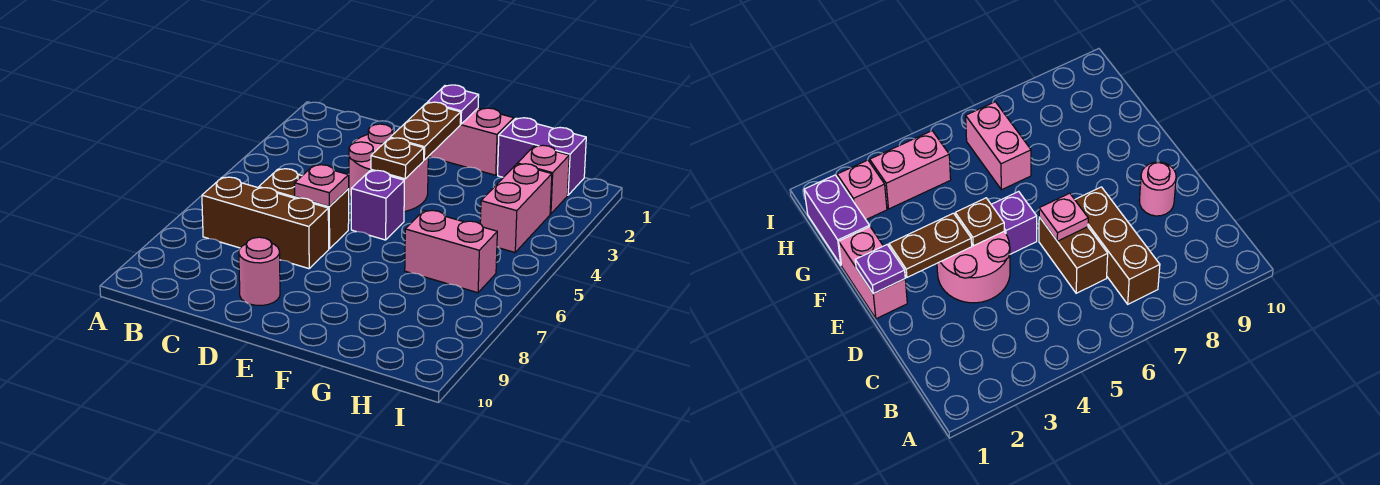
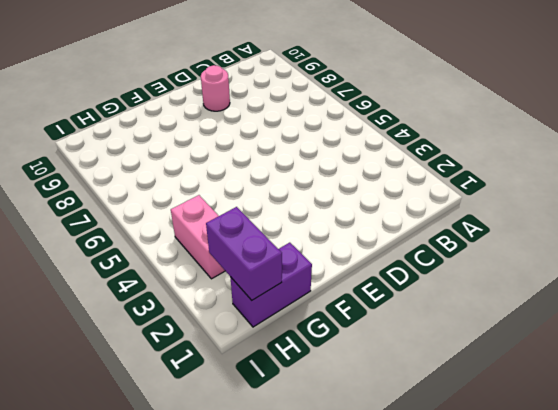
purple 1x2 brick [206,207,282,300] -> none
none -> brown 1x3 brick [202,177,329,269]
none -> brown 1x2 brick [259,169,349,249]
none -> pink 2x2 round brick [349,124,428,212]

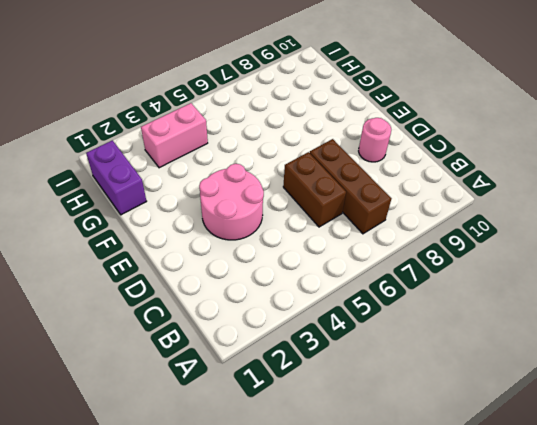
none -> pink 1x2 brick [428,108,514,175]
none -> purple 1x1 brick [351,170,404,240]
none -> pink 1x2 brick [405,210,497,293]

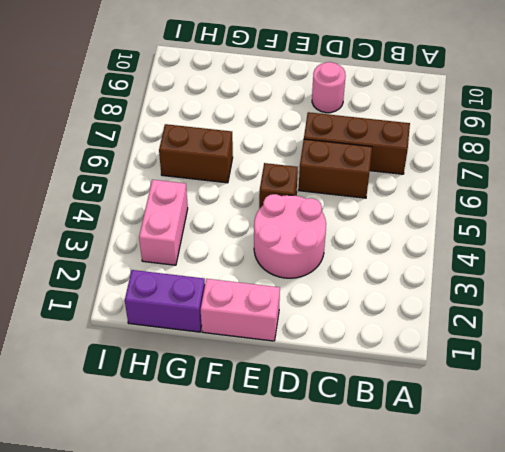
brown 1x1 brick [259,163,298,209] -> purple 1x1 brick [351,170,404,240]
brown 1x2 brick [159,124,233,183] -> pink 1x2 brick [405,210,497,293]
none -> pink 1x1 brick [517,145,569,214]
none -> pink 1x1 plate [295,165,349,207]
none -> purple 1x1 plate [428,85,479,124]

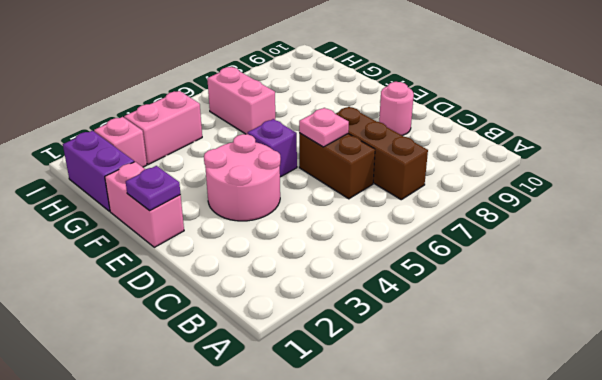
none -> brown 1x2 plate [390,102,461,160]
none -> brown 1x1 plate [371,138,424,179]

